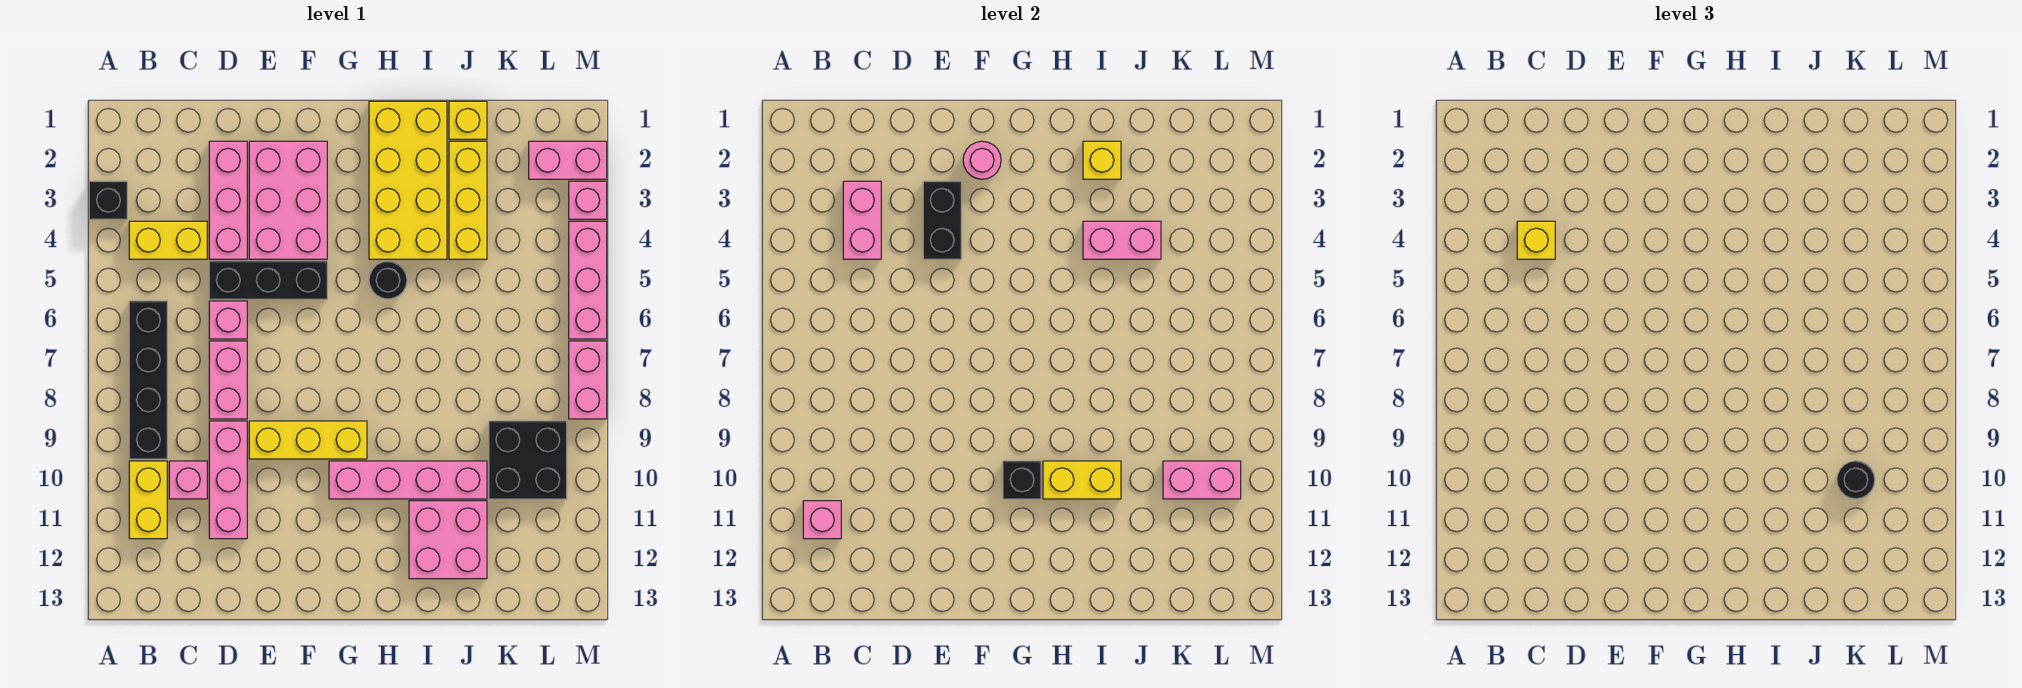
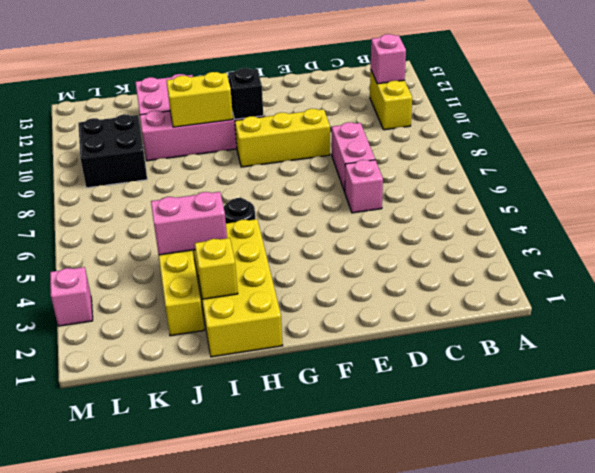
none -> black 1x1 brick [89,181,127,219]
none -> yellow 1x2 brick [129,221,207,259]
none -> black 1x4 brick [129,301,167,459]
none -> pink 1x1 brick [169,461,207,499]

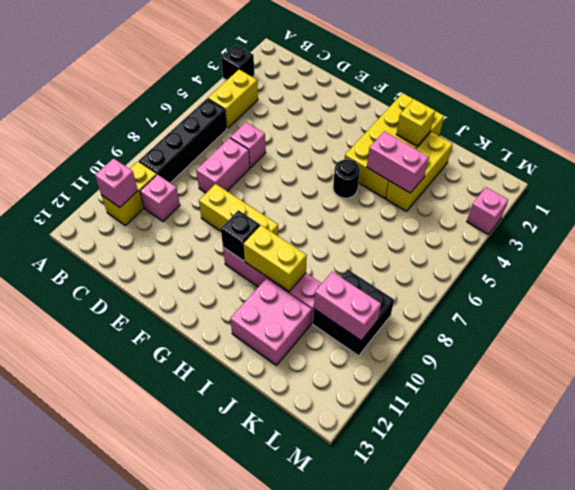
yellow 1x2 brick [208,70,258,128] -> yellow 1x2 brick turned to [129,221,207,259]
none -> pink 1x3 brick [209,141,247,259]
none -> black 1x3 brick [209,261,327,299]
none -> pink 1x3 brick [209,421,247,539]
none -> pink 2x3 brick [249,141,327,259]

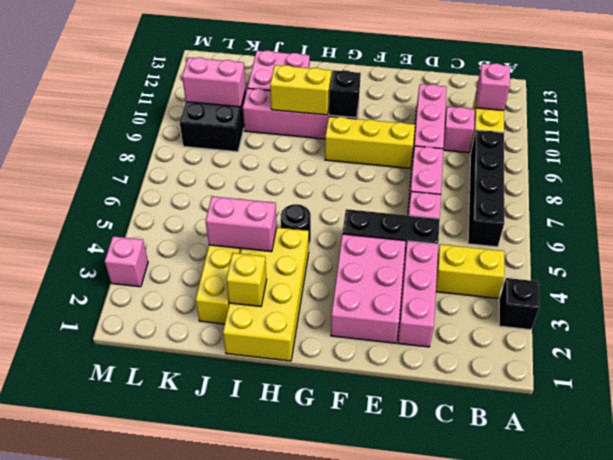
none -> yellow 1x1 brick [449,101,487,139]
none -> pink 1x2 brick [529,141,607,179]
none -> pink 1x3 brick [569,221,607,339]
none -> pink 1x2 brick [569,341,607,419]

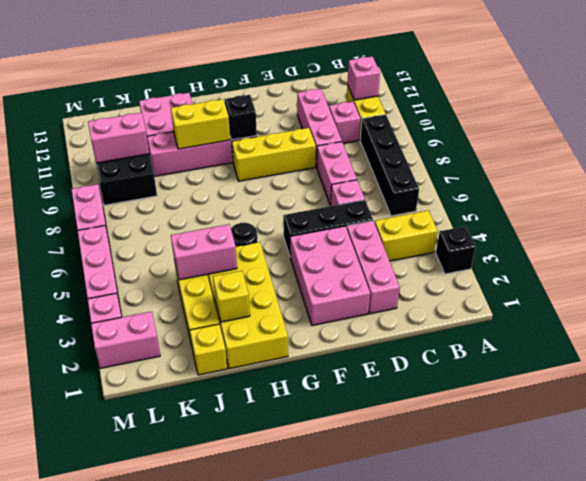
none -> pink 1x2 brick [843,181,881,259]
none -> black 1x2 brick [923,181,961,259]
none -> pink 1x1 round brick [963,141,1001,179]
none -> yellow 1x1 brick [1517,221,1555,259]

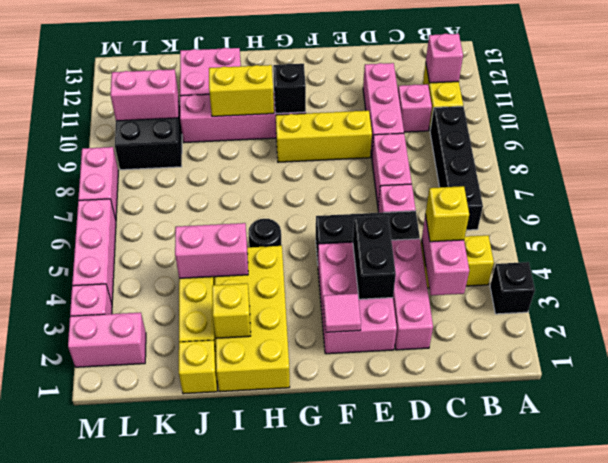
pink 1x1 tile [323,293,361,332] -> pink 1x1 round brick [963,141,1001,179]
none -> black 1x1 round brick [1837,461,1875,499]

